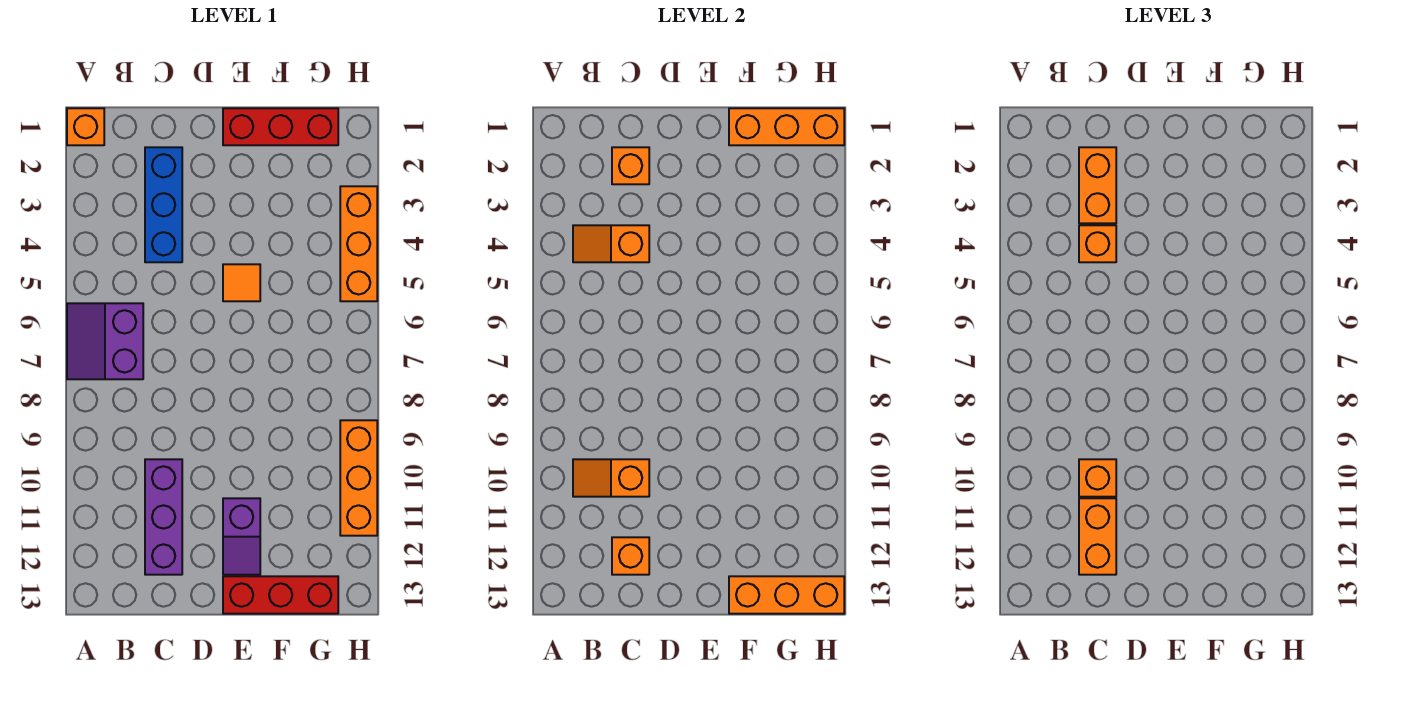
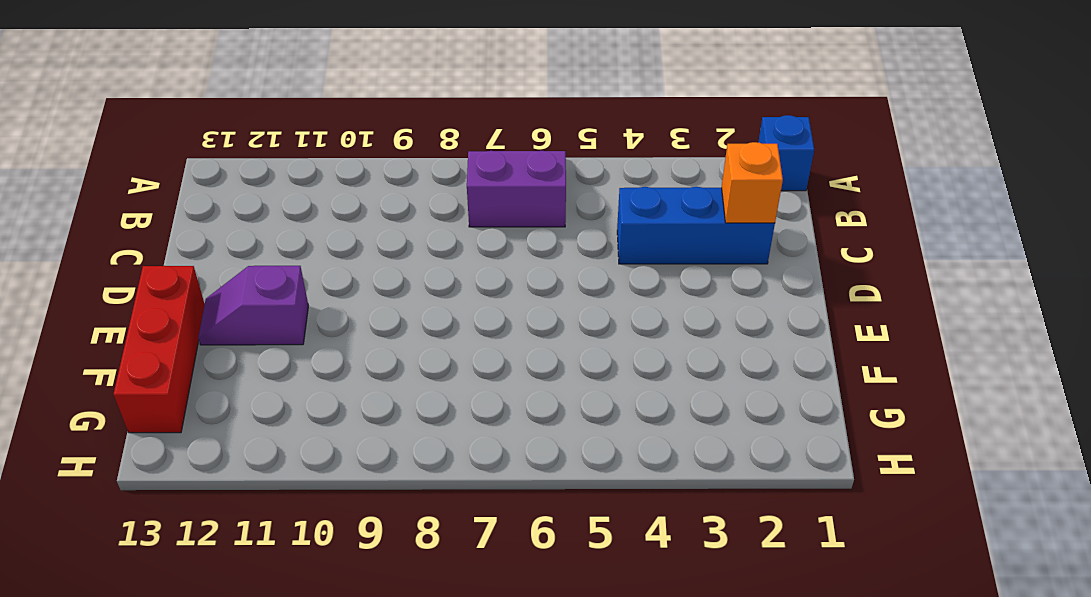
blue 1x1 brick [758,115,814,191] -> orange 1x1 brick [67,108,104,145]
none -> purple 1x3 brick [145,459,182,575]
none -> red 1x3 brick [223,108,338,145]
none -> orange 1x1 tile [223,264,260,301]

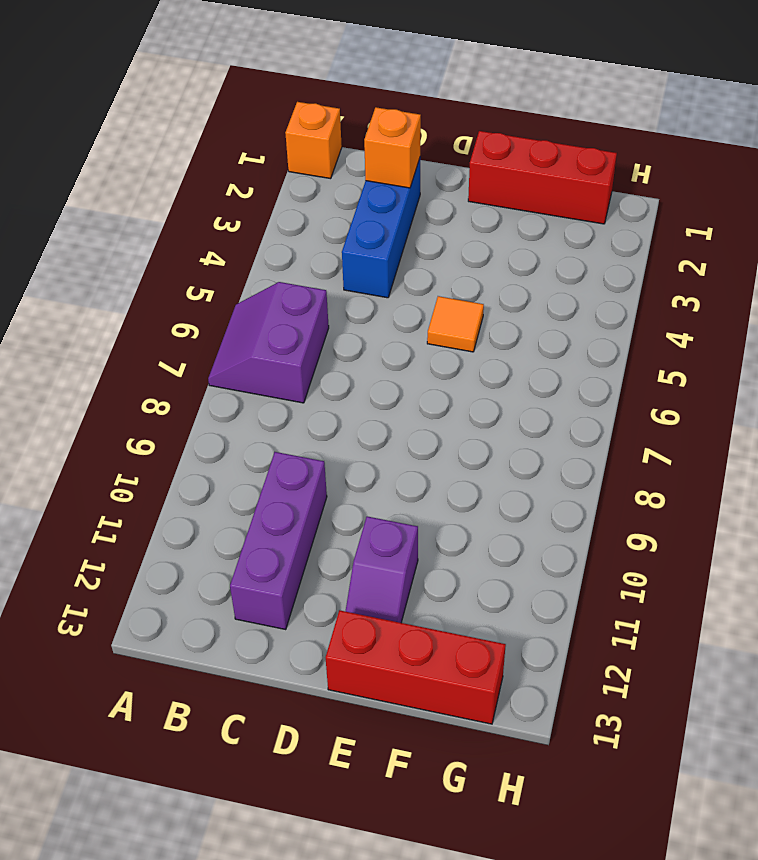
none -> orange 1x3 brick [340,186,377,301]
none -> orange 1x3 brick [340,420,377,536]
none -> orange 1x2 slope [573,225,649,262]

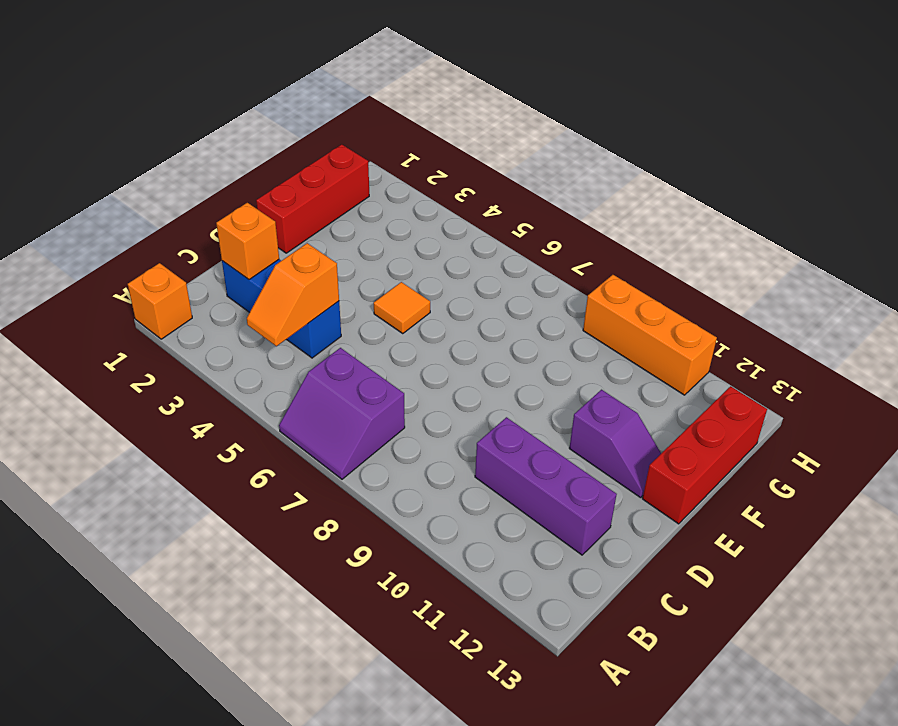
none -> orange 1x3 brick [340,186,377,301]
none -> orange 1x2 slope [573,459,649,497]
none -> orange 1x1 brick [612,537,649,575]

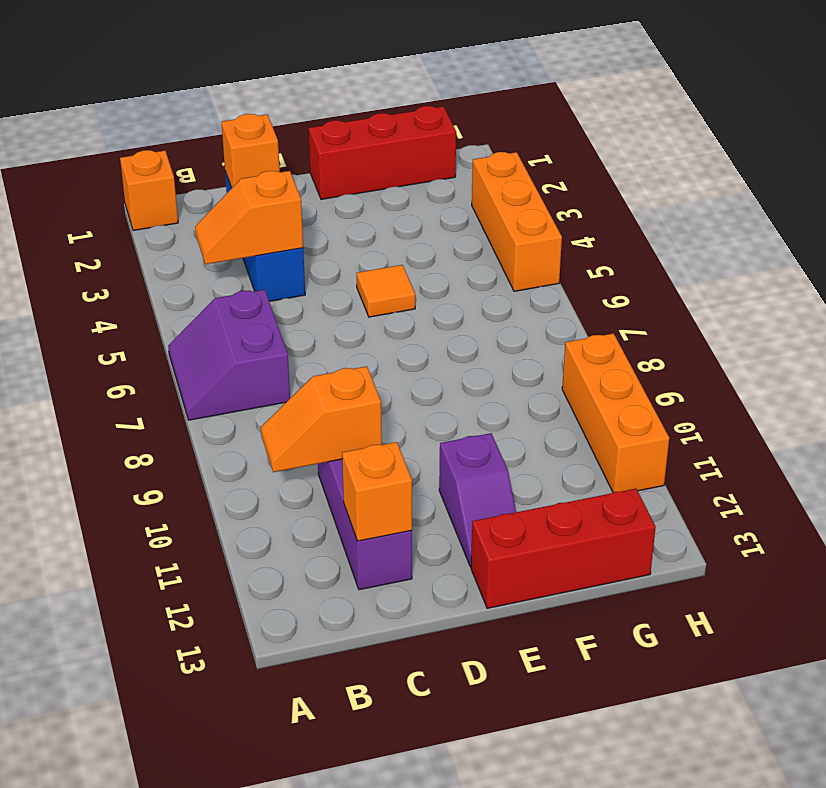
none -> orange 1x3 brick [729,108,844,145]
none -> orange 1x3 brick [729,576,844,614]
none -> orange 1x2 brick [1079,147,1116,223]

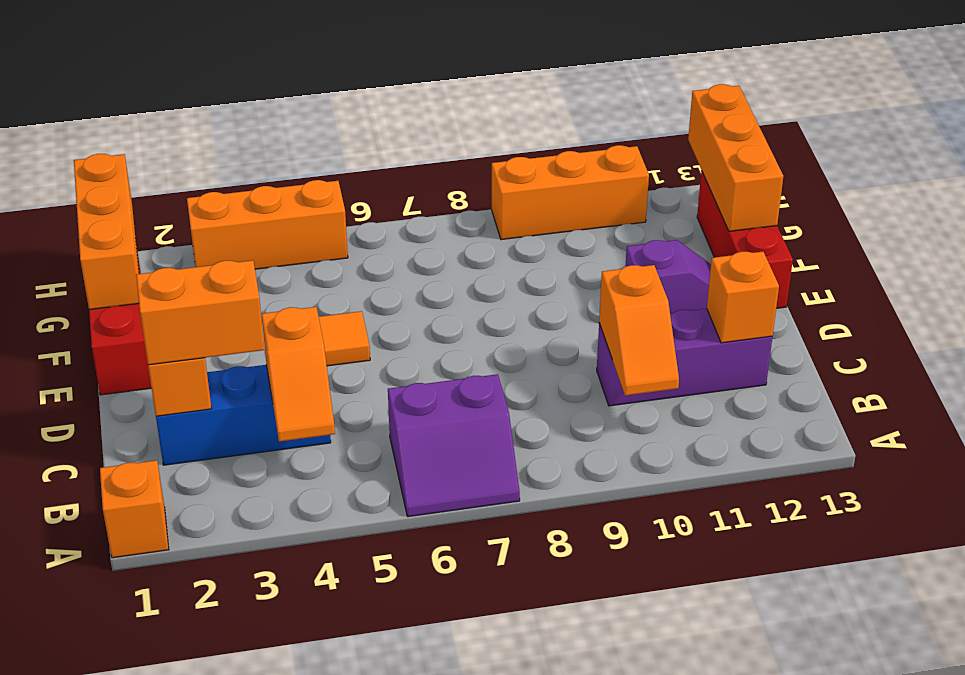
none -> orange 1x1 brick [1079,225,1116,262]
none -> orange 1x1 brick [1079,459,1116,497]
none -> orange 1x2 brick [1079,498,1116,575]

